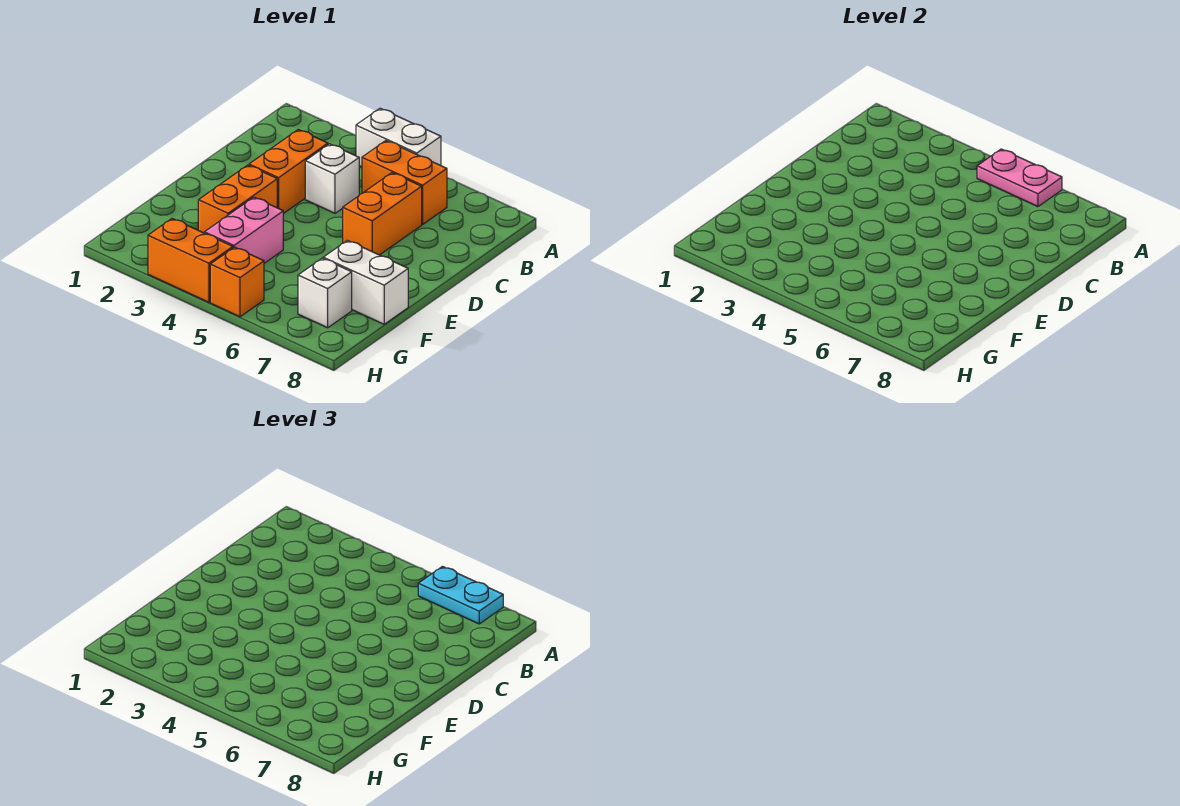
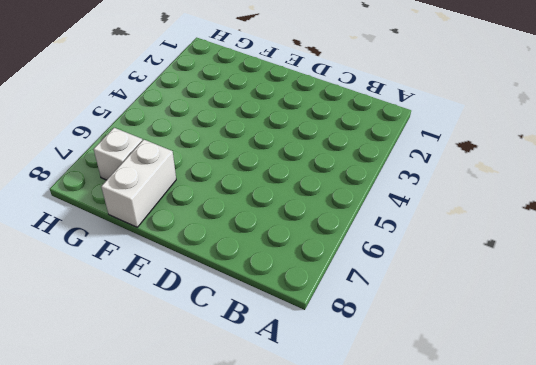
none -> white 1x2 brick [356,108,441,167]
none -> orange 1x2 brick [362,141,447,224]
none -> orange 1x2 brick [249,129,328,214]

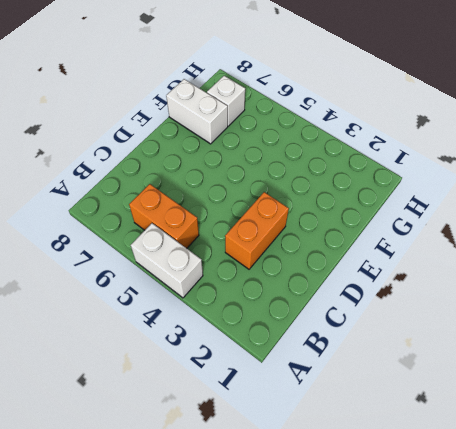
none -> white 1x1 brick [305,144,359,213]
none -> orange 1x2 brick [343,173,422,255]
none -> orange 1x2 brick [198,165,277,233]

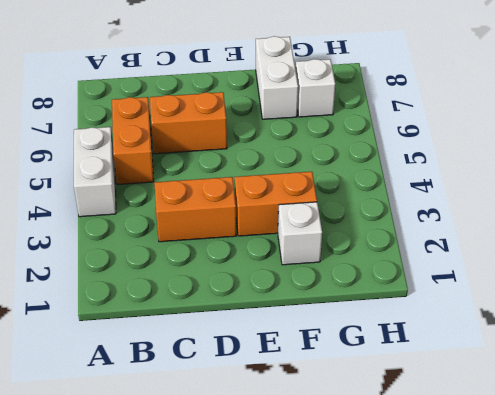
white 1x1 brick [278,202,322,265] -> white 1x1 brick moved to [305,144,359,213]
none -> pink 1x2 brick [204,197,283,263]
none -> orange 1x2 brick [148,219,233,302]
none -> orange 1x1 brick [210,247,264,317]

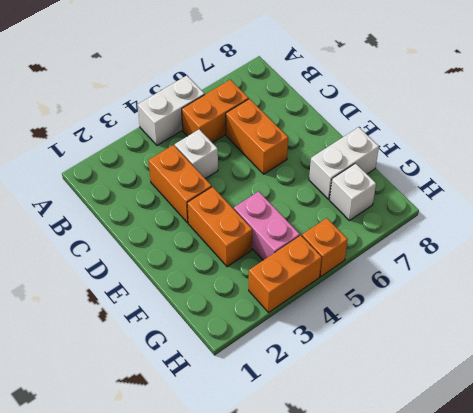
none -> pink 1x2 plate [977,149,1062,207]
none -> cyan 1x2 plate [418,566,503,624]

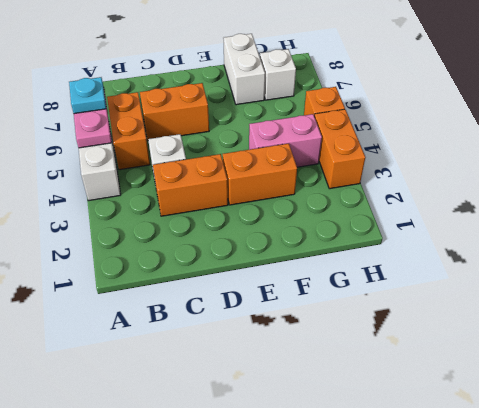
cyan 1x1 plate [69,77,106,114] -> cyan 1x2 plate [418,566,503,624]

